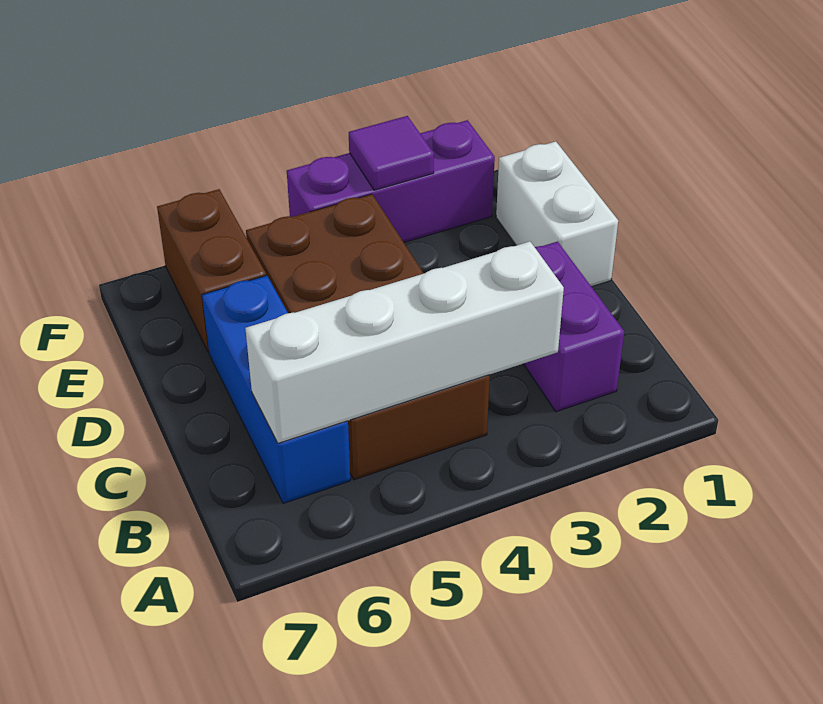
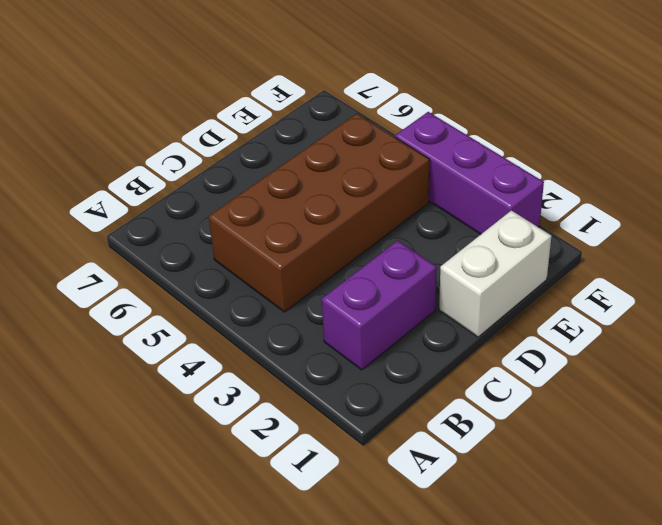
none -> blue 1x3 brick [202,276,350,504]
none -> brown 1x2 brick [157,189,266,352]

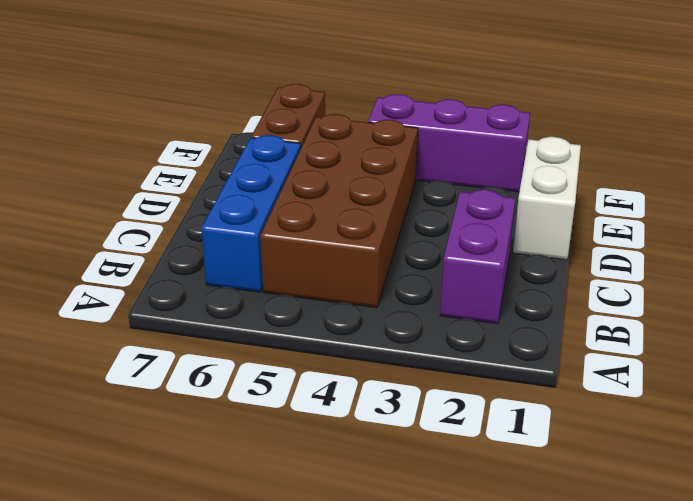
none -> white 1x4 brick [245,242,564,443]
none -> purple 1x1 tile [349,116,434,190]

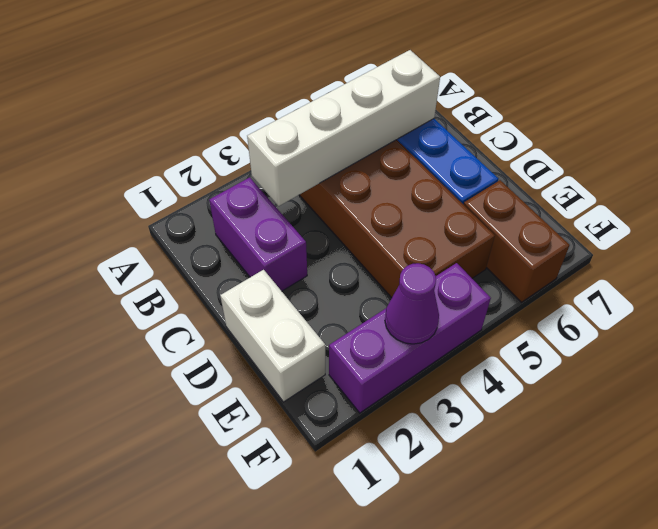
purple 1x1 cone [385,263,439,344] -> purple 1x1 tile [349,116,434,190]

